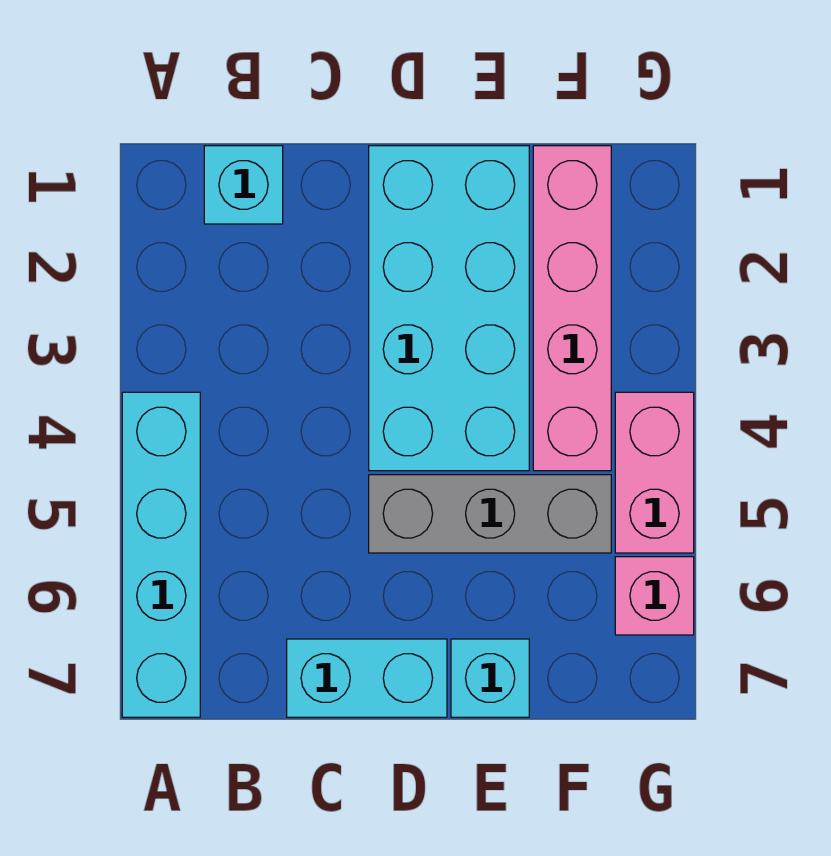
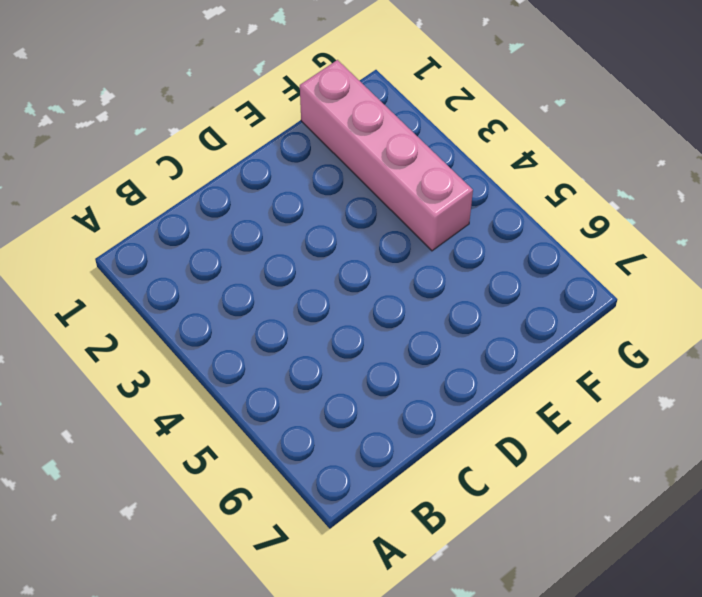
none -> cyan 1x4 brick [122,392,200,717]
none -> cyan 1x1 brick [204,146,283,224]

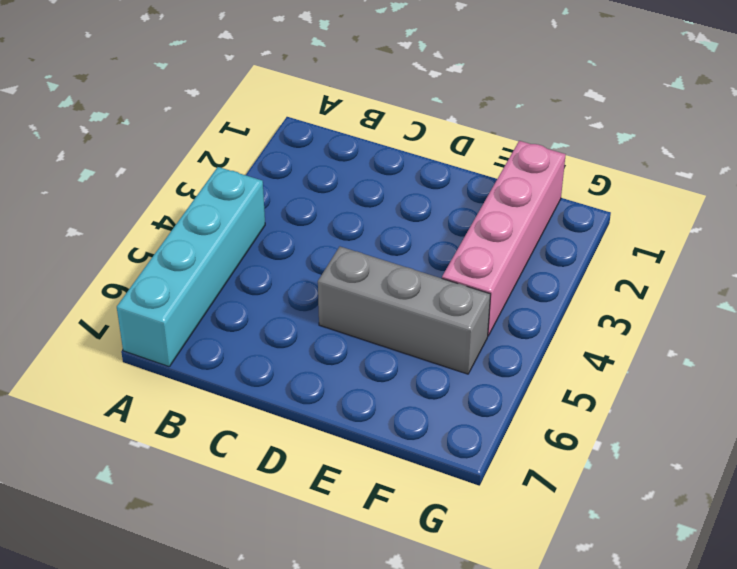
none -> cyan 1x1 brick [204,146,283,224]
none -> cyan 1x2 brick [287,639,447,717]

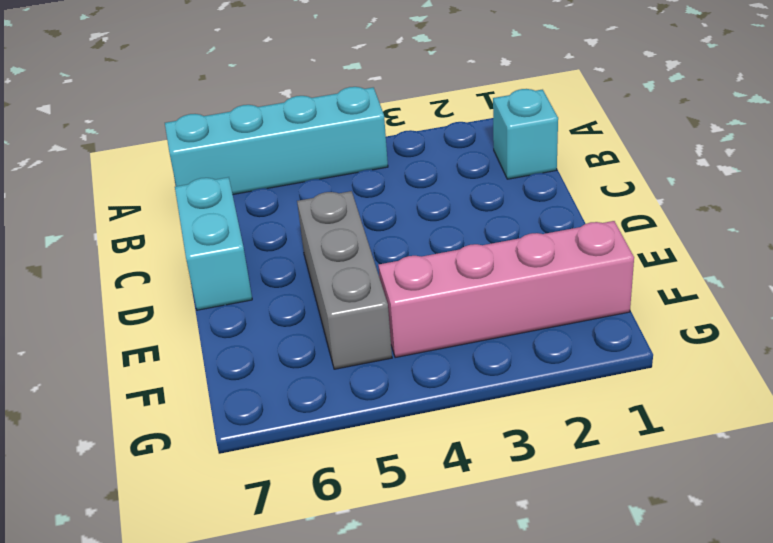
none -> cyan 2x4 brick [369,146,529,471]
none -> cyan 1x1 brick [451,639,529,717]

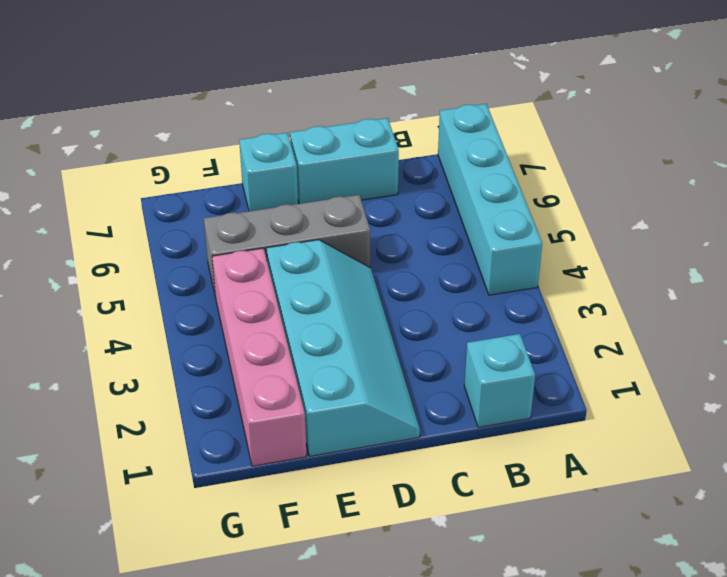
cyan 2x4 slope [266,240,420,456] -> cyan 2x4 brick [369,146,529,471]
none -> pink 1x2 brick [615,392,694,553]
none -> pink 1x1 brick [615,557,694,635]

